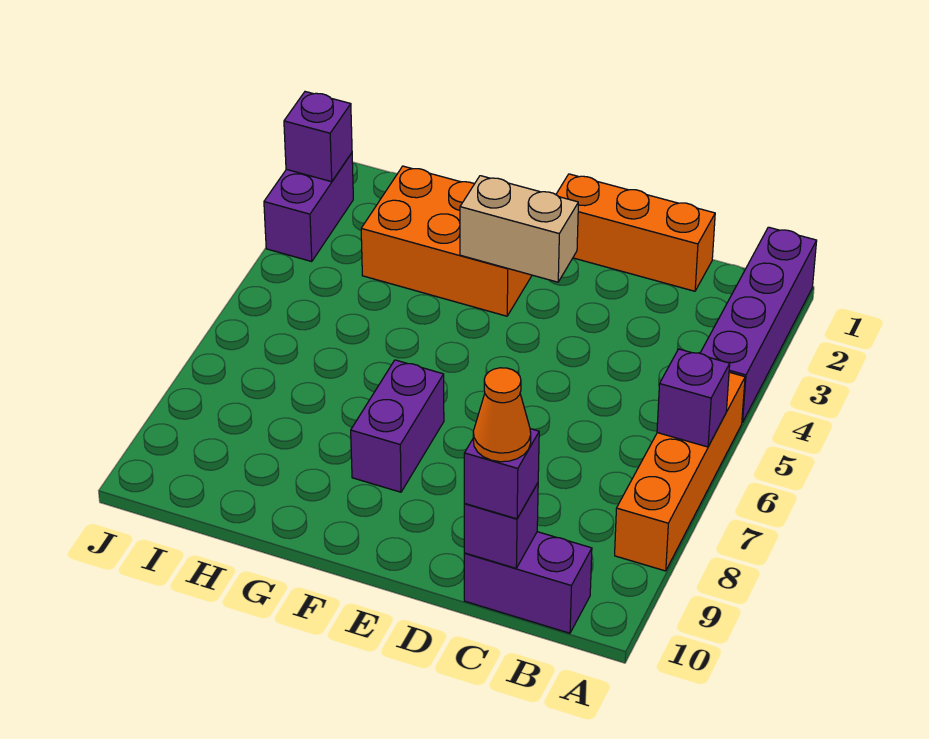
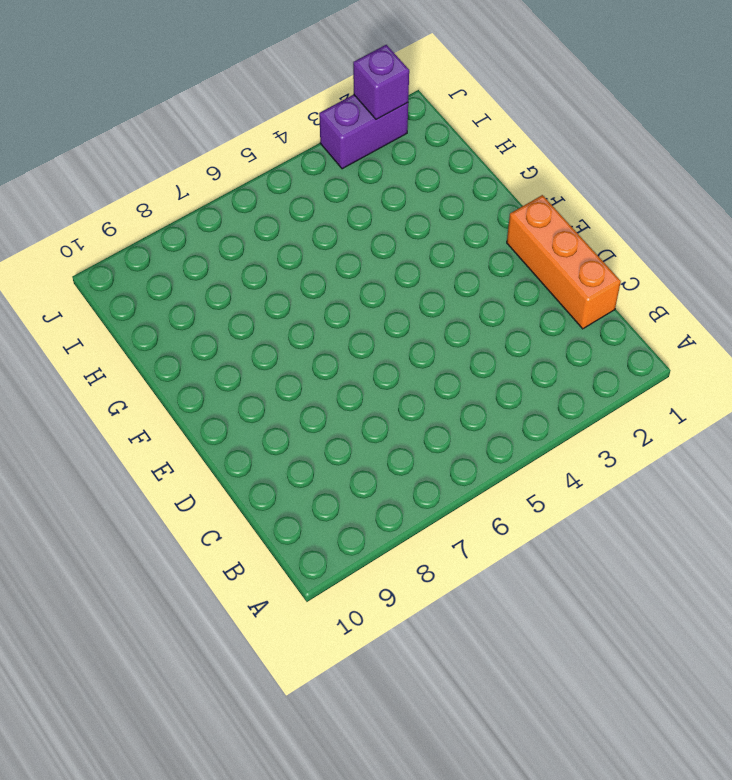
none -> purple 1x4 brick [700,227,817,423]
none -> orange 1x4 brick [615,372,745,571]
none -> purple 1x2 brick [464,532,592,633]

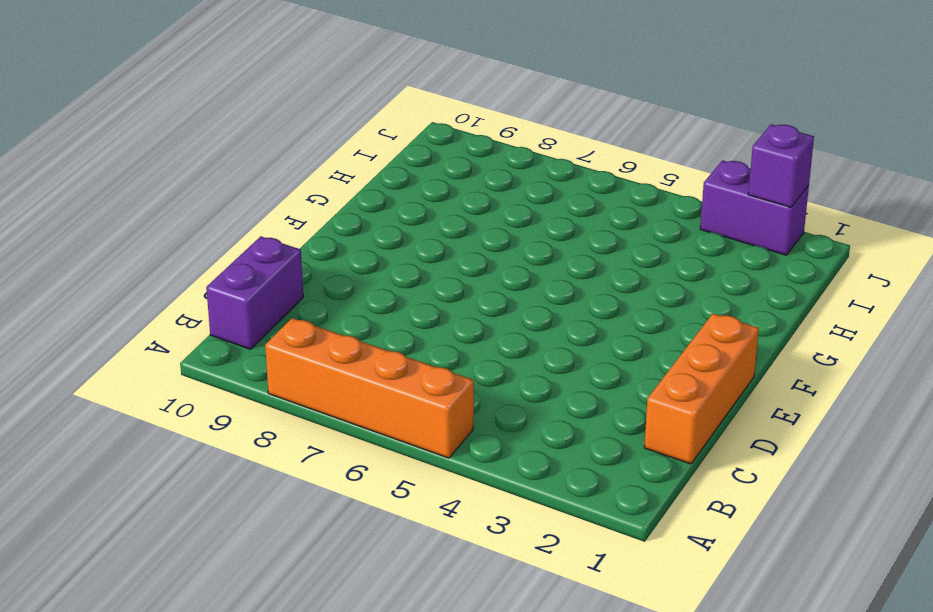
none -> purple 1x4 brick [700,227,817,423]
none -> orange 2x3 brick [361,166,532,316]
none -> purple 1x2 brick [351,360,444,492]

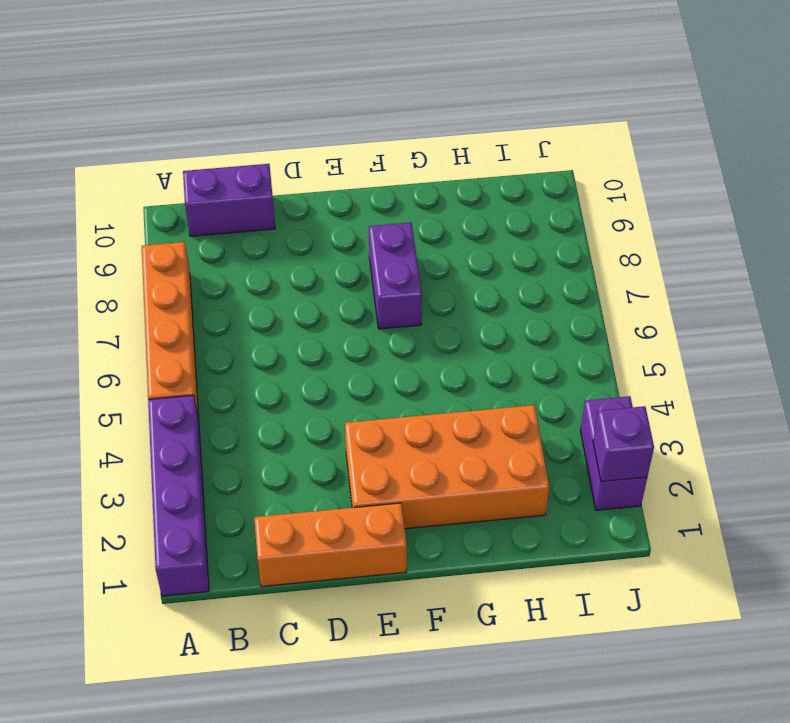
orange 2x4 brick [345,405,549,529] -> orange 2x3 brick [361,166,532,316]
none -> purple 1x1 brick [657,349,730,447]
none -> purple 1x1 brick [464,483,538,568]
none -> tan 1x2 brick [460,176,578,282]

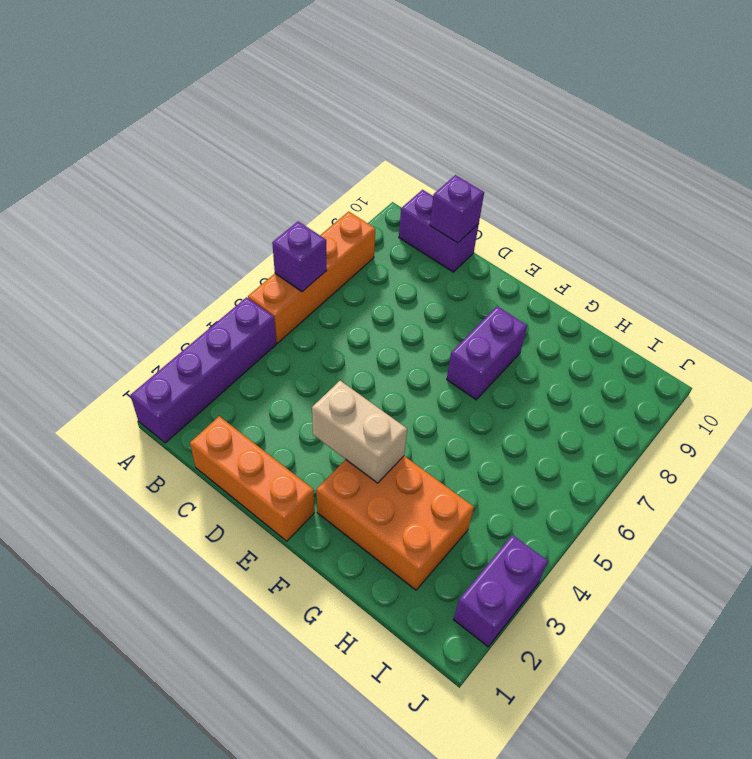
none -> purple 1x1 brick [284,92,352,182]
none -> purple 1x1 brick [464,429,539,519]
none -> orange 1x1 cone [473,368,531,462]

